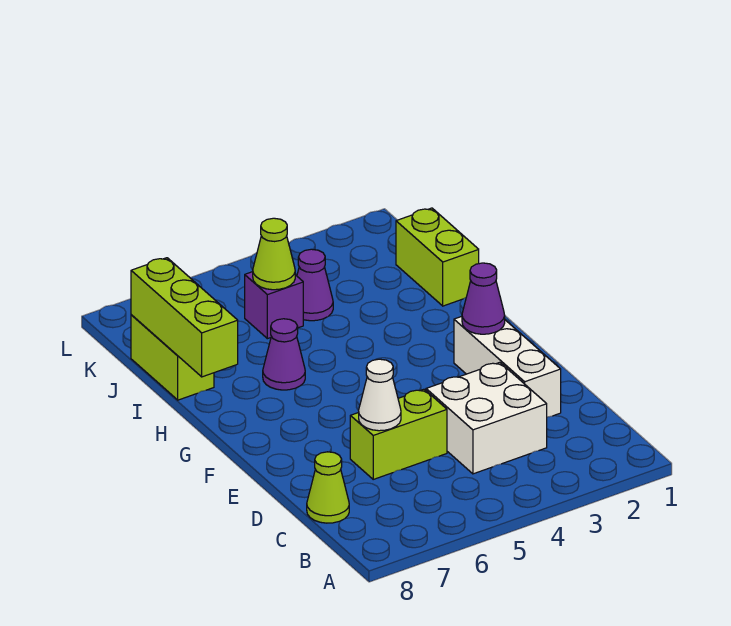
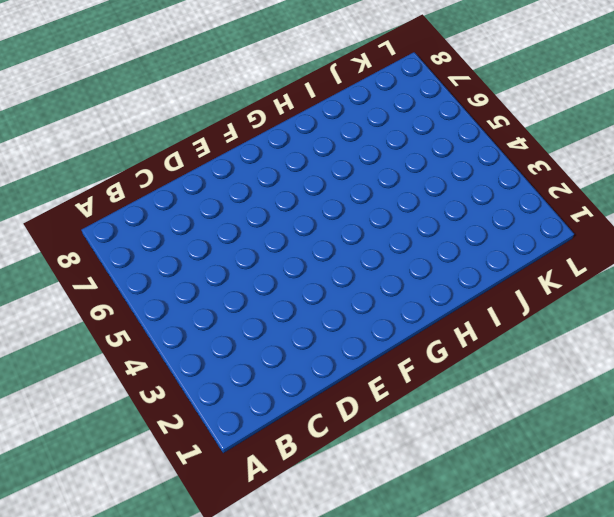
none -> white 2x2 brick [426,362,547,474]
none -> lime 1x1 cone [307,452,349,523]
none -> white 1x3 brick [454,316,561,417]

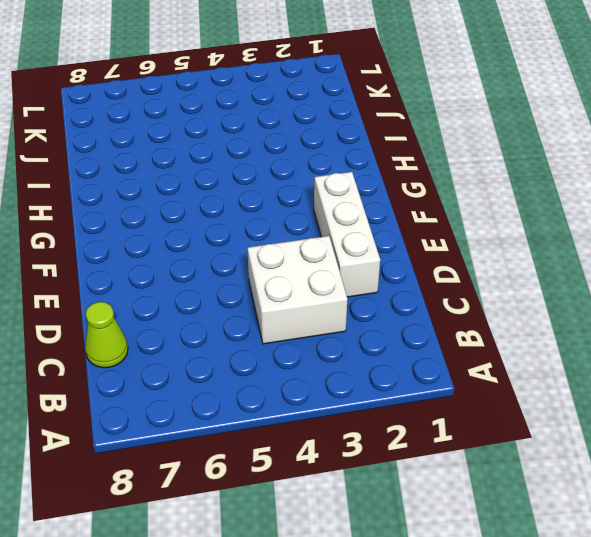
none -> lime 1x2 brick [350,389,447,479]
none -> purple 1x1 cone [263,319,305,390]
none -> lime 1x2 brick [396,208,479,306]

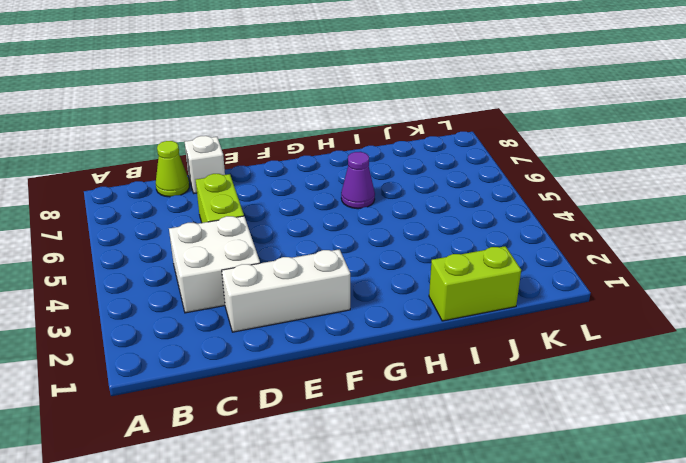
white 1x1 brick [185,136,225,193] -> none
none -> lime 1x2 brick [131,315,214,400]
none -> purple 1x1 cone [297,249,333,321]
none -> purple 1x1 brick [245,272,303,339]

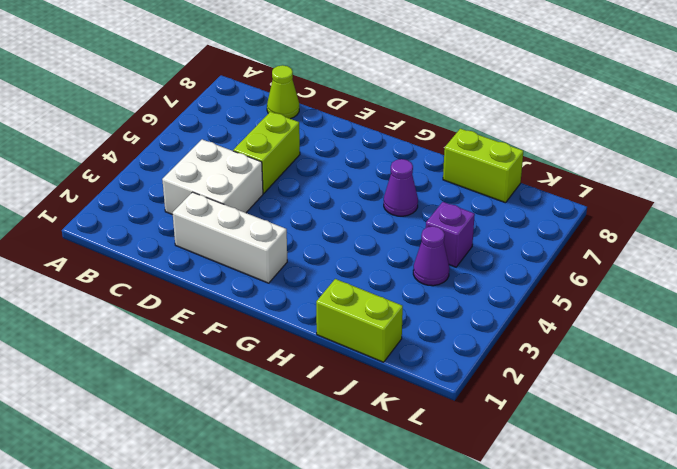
none -> white 1x1 cone [359,359,401,431]
none -> purple 1x1 cone [462,263,505,334]
none -> lime 1x3 brick [131,258,238,377]

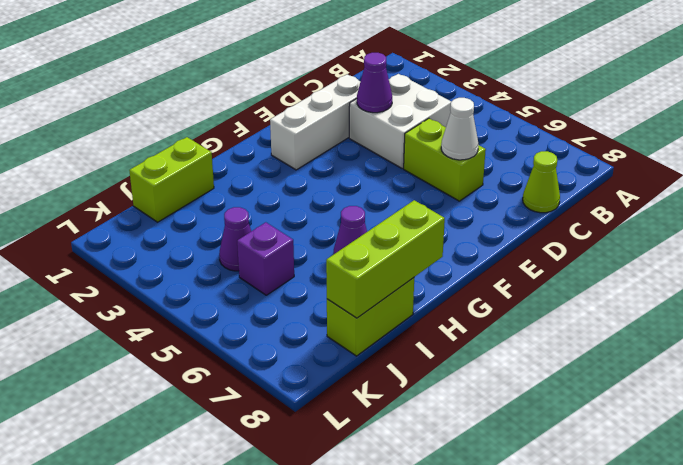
purple 1x1 cone [357,53,392,113] -> purple 1x1 cone moved to [462,263,505,334]
none -> lime 1x1 cone [253,218,295,290]

